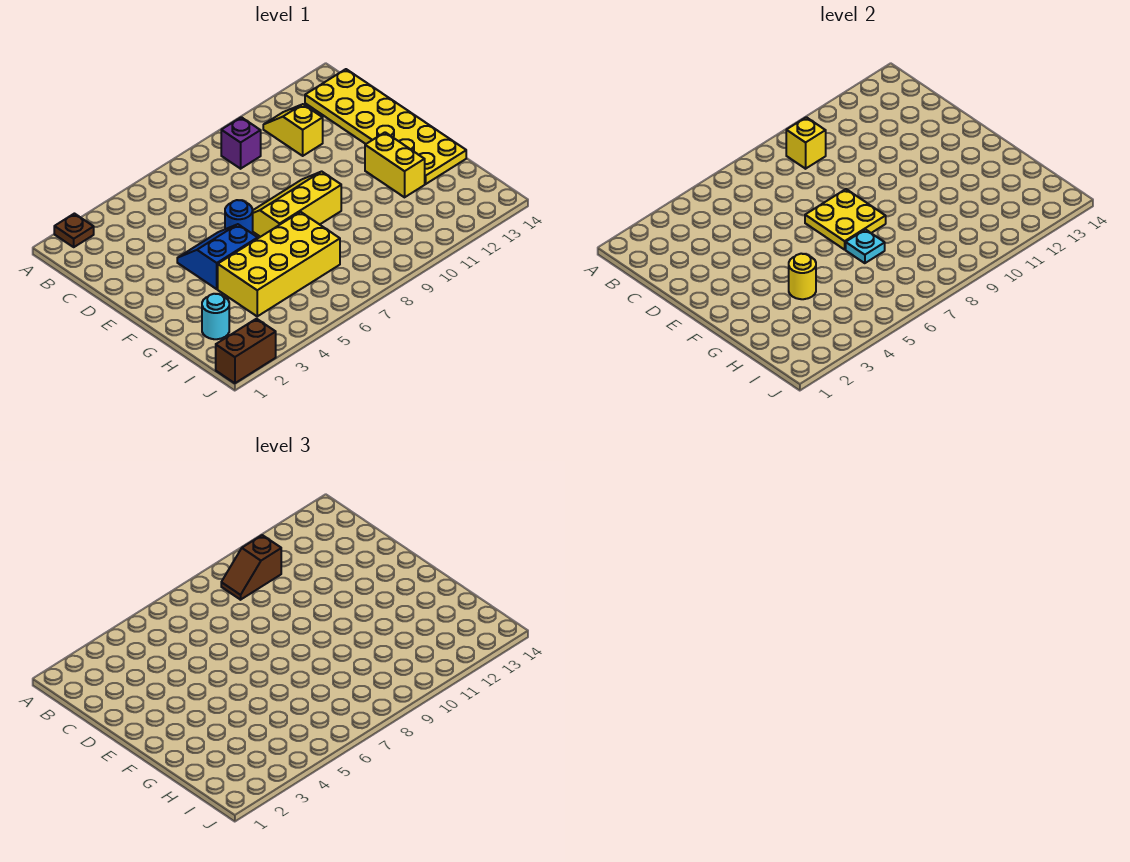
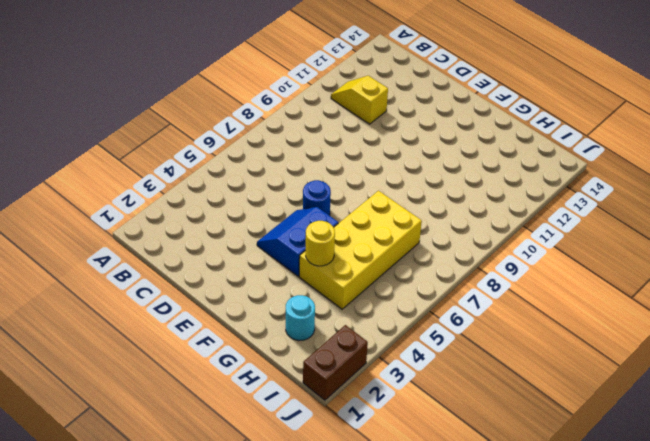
none -> brown 1x1 plate [54,214,94,247]
none -> purple 1x1 brick [221,117,261,169]
none -> yellow 2x6 plate [305,69,466,184]

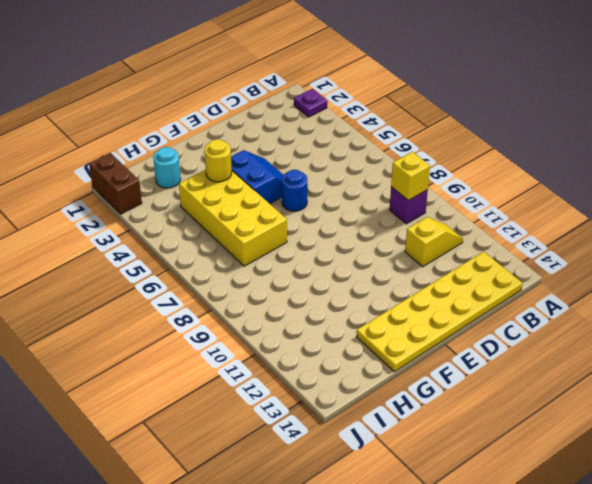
purple 1x1 plate [294,89,327,117] -> brown 1x1 plate [54,214,94,247]
none -> yellow 2x3 slope [253,171,341,237]
none -> yellow 1x2 brick [365,132,425,197]
none -> yellow 2x2 plate [805,189,886,250]

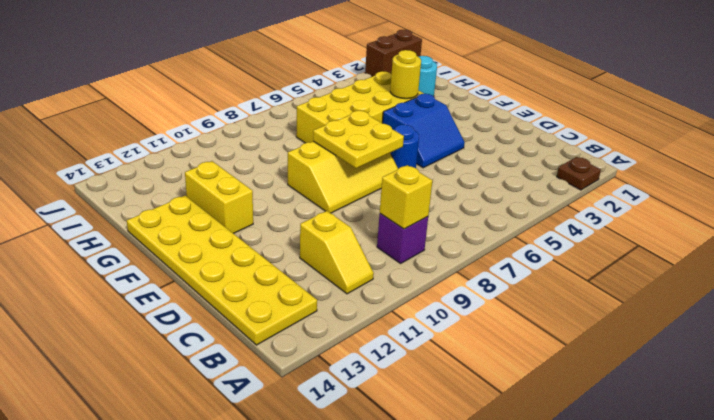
none -> cyan 1x1 plate [846,230,885,263]
none -> brown 1x2 slope [221,535,281,600]

